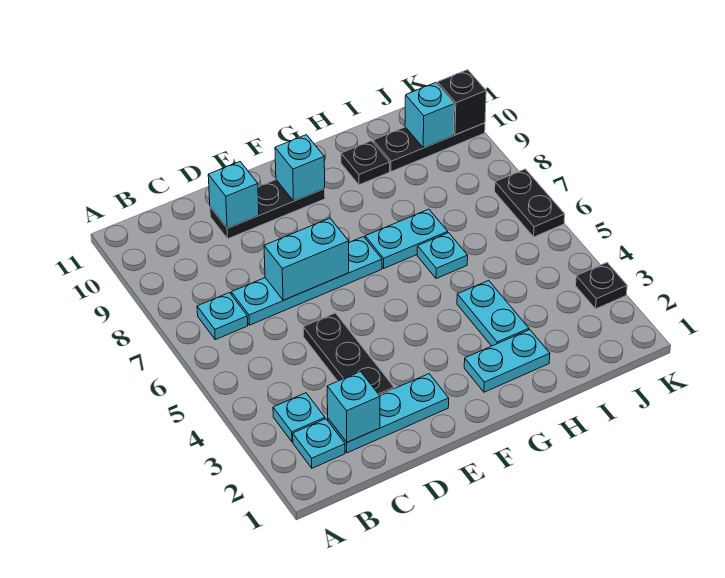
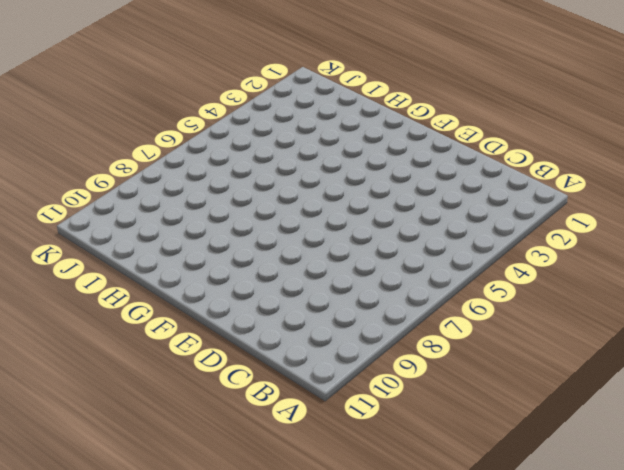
none -> cyan 1x1 plate [293,419,345,468]
none -> cyan 1x1 plate [273,393,325,442]
none -> cyan 1x1 plate [197,293,248,340]

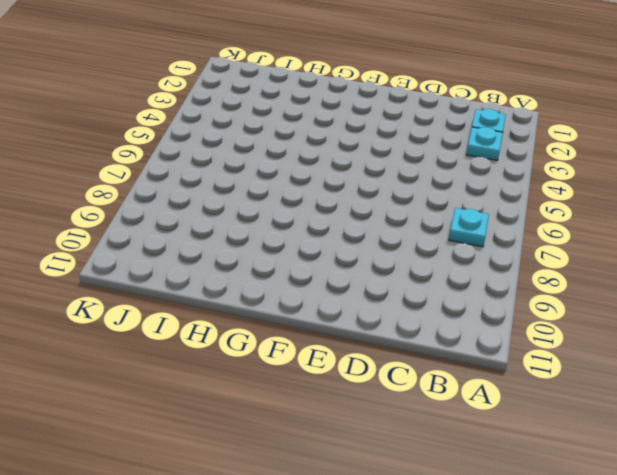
none -> cyan 1x3 plate [328,374,449,453]
none -> cyan 1x4 plate [231,237,382,325]
none -> black 1x3 plate [303,313,394,395]

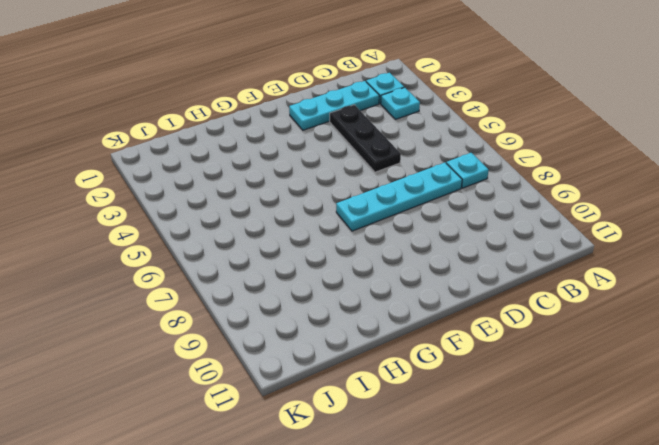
none -> black 1x3 plate [210,180,325,239]
none -> cyan 1x2 plate [464,330,550,392]
none -> cyan 1x2 plate [365,209,448,268]

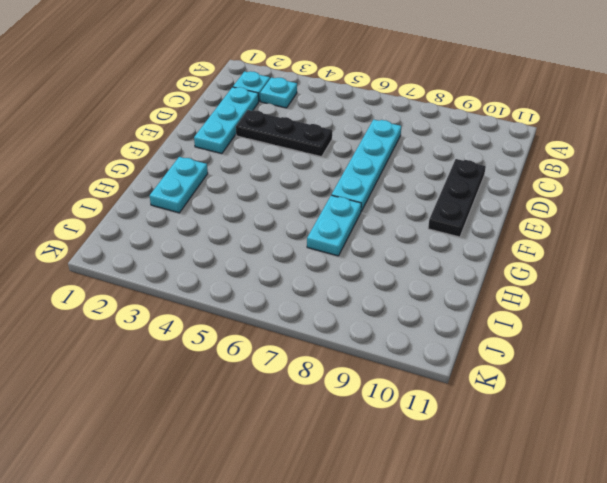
none -> cyan 1x1 plate [197,293,248,340]
none -> cyan 1x2 plate [457,280,529,346]
none -> cyan 1x1 plate [417,233,468,279]

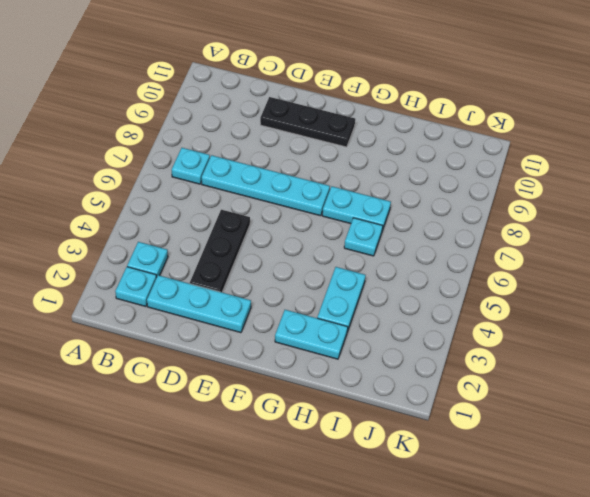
none -> black 1x1 plate [341,141,390,185]
none -> black 1x3 plate [373,123,485,172]
none -> black 1x1 plate [576,263,627,309]

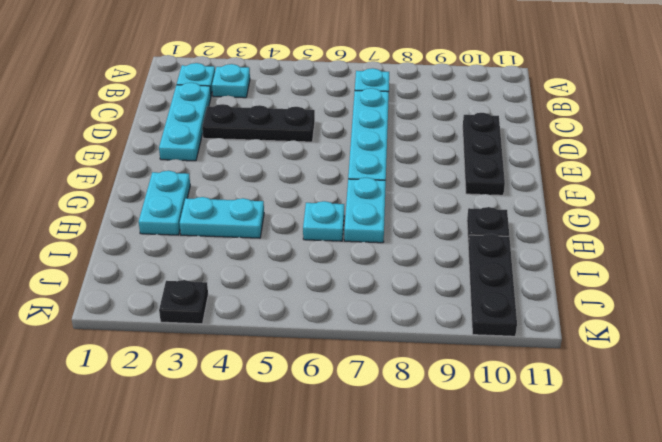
none -> black 1x2 plate [495,169,565,237]
none -> cyan 1x1 brick [327,372,380,442]
none -> cyan 1x2 brick [264,218,349,300]

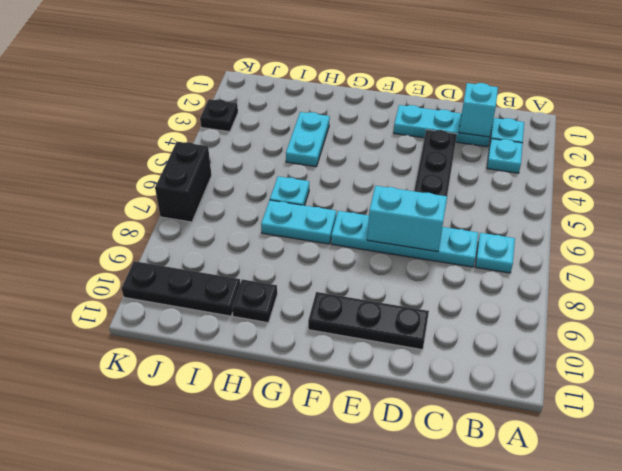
black 1x2 brick [155,142,212,222] -> black 1x2 plate [495,169,565,237]
none -> cyan 1x2 plate [464,330,550,392]
none -> cyan 1x1 brick [208,162,259,228]
none -> cyan 1x1 brick [275,135,325,201]

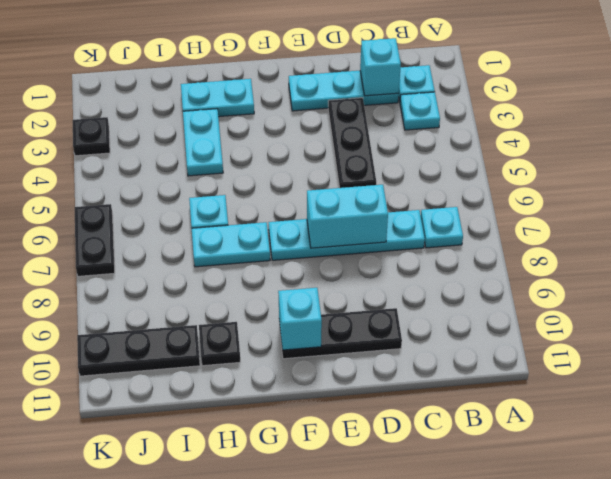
none -> cyan 1x1 brick [208,162,259,228]
none -> cyan 1x1 brick [405,83,454,148]
none -> black 1x1 brick [437,70,486,135]

